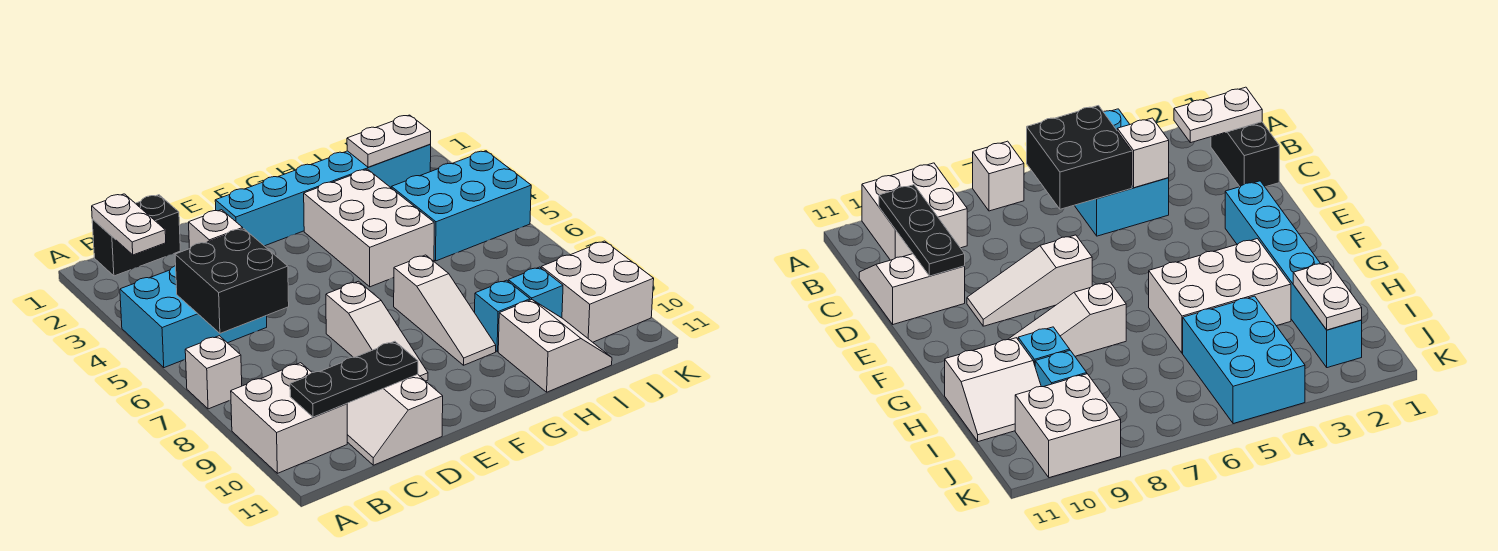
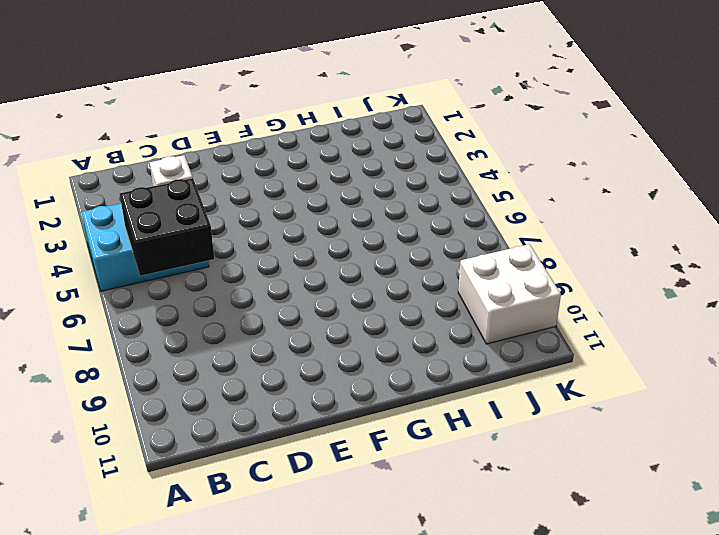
none -> white 1x1 brick [185,336,242,409]
none -> white 2x2 brick [231,363,347,473]
none -> black 1x2 brick [92,195,180,276]

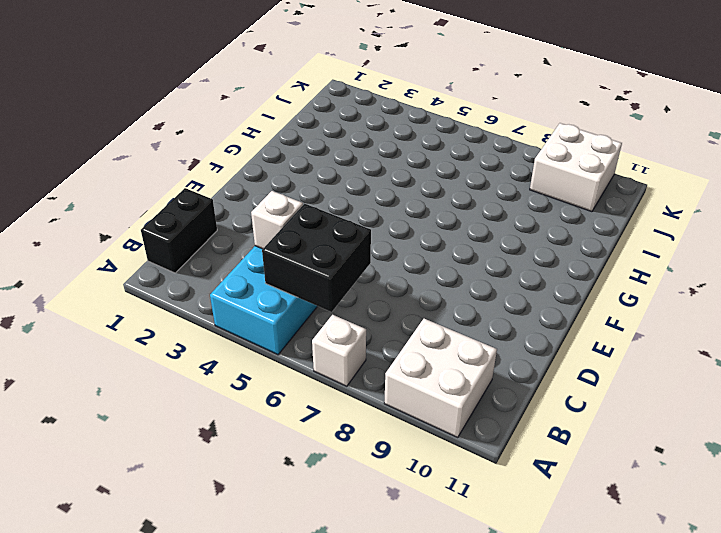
none -> white 2x2 slope [347,375,443,465]
none -> cyan 1x6 brick [215,144,431,246]
none -> white 1x3 slope [326,281,428,381]

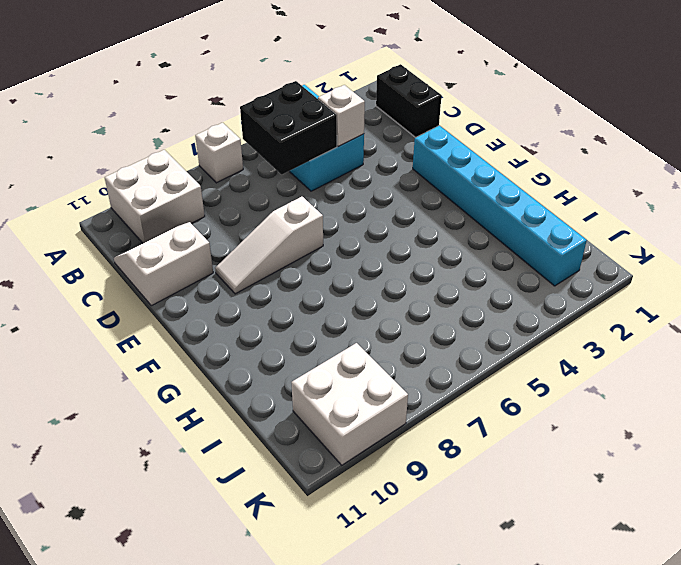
none -> white 2x3 brick [304,169,434,287]
none -> white 1x3 slope [394,255,496,365]
none -> cyan 1x1 brick [475,280,530,352]

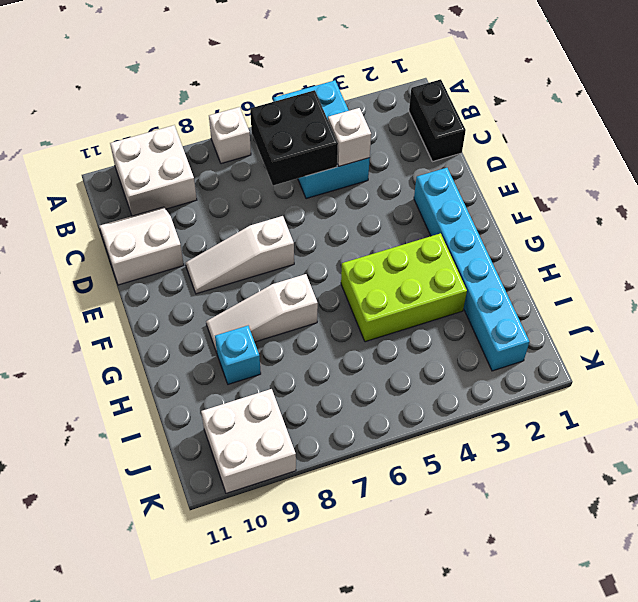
lime 2x3 brick [341,233,467,342] -> white 2x3 brick [304,169,434,287]
none -> white 2x2 slope [498,300,612,392]
none -> cyan 2x3 brick [391,151,531,261]
none -> cyan 1x1 brick [508,267,563,318]

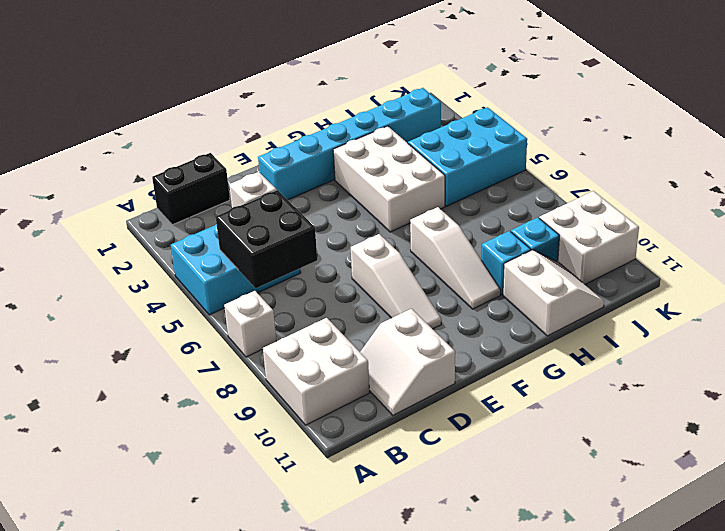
none -> white 1x2 plate [92,194,166,255]
none -> black 1x3 plate [290,341,418,417]
none -> white 1x2 plate [347,115,431,167]

